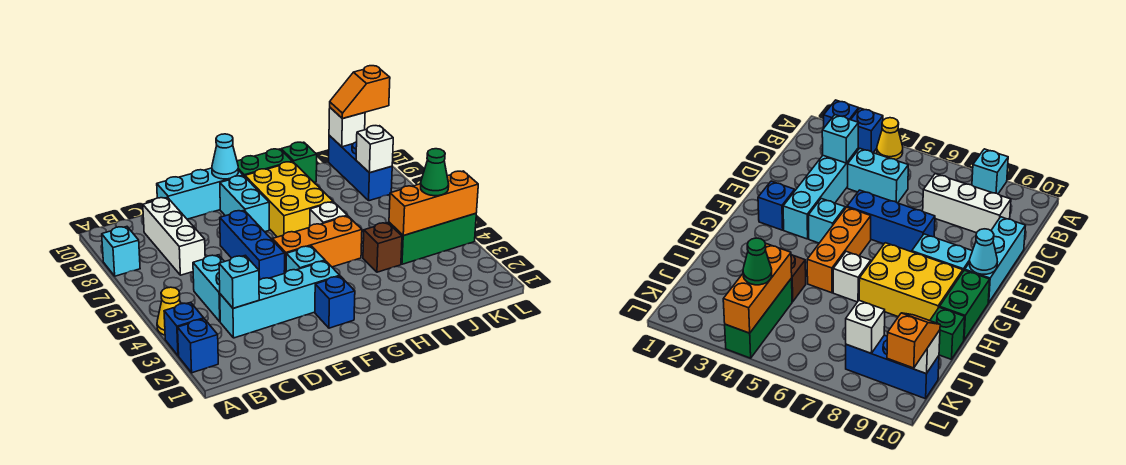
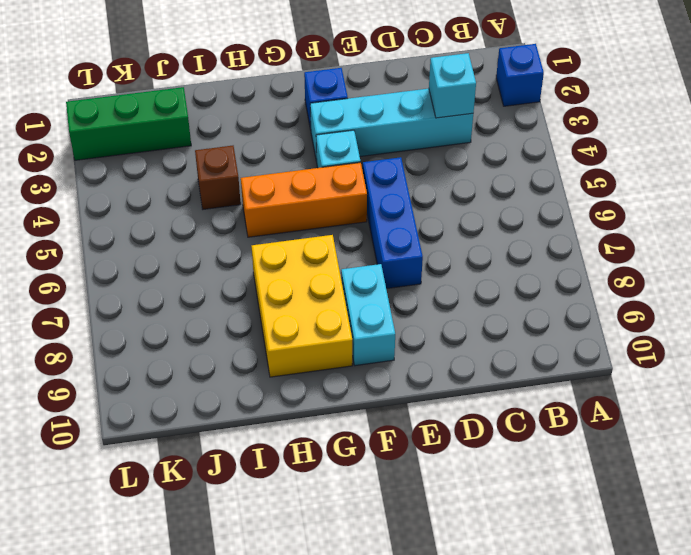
green 1x3 brick [66,87,191,160] -> green 1x3 brick moved to [389,213,476,264]
none -> blue 1x1 brick [164,302,204,356]
none -> yellow 1x1 cone [157,287,181,335]
none -> cyan 1x1 brick [102,227,140,276]

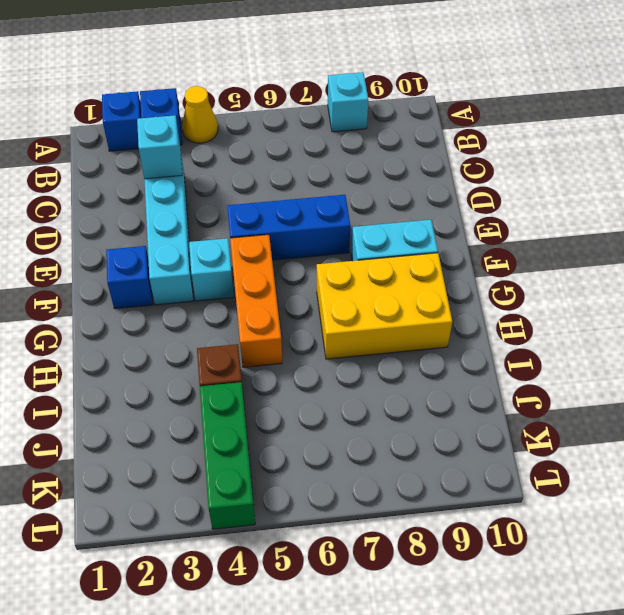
none -> cyan 1x2 brick [193,255,225,322]
none -> white 1x3 brick [143,197,205,275]
none -> cyan 1x3 brick [157,168,243,219]

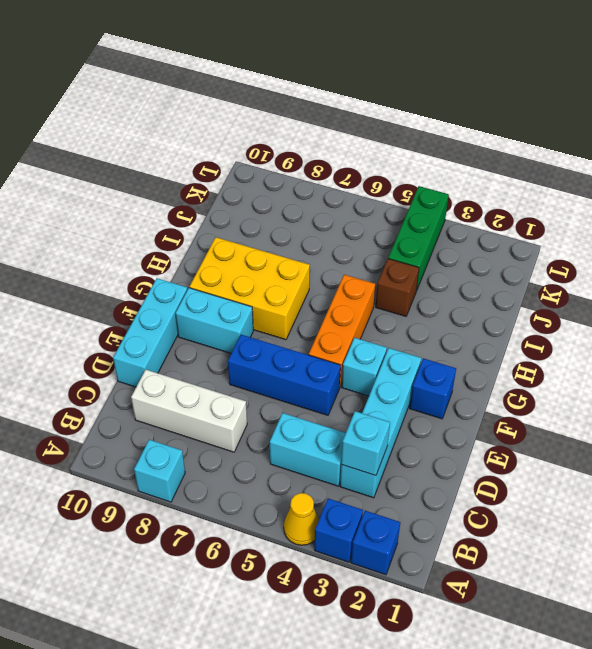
none -> green 1x2 brick [237,149,292,177]
none -> white 1x1 brick [310,202,347,226]
none -> green 1x1 brick [281,142,317,182]

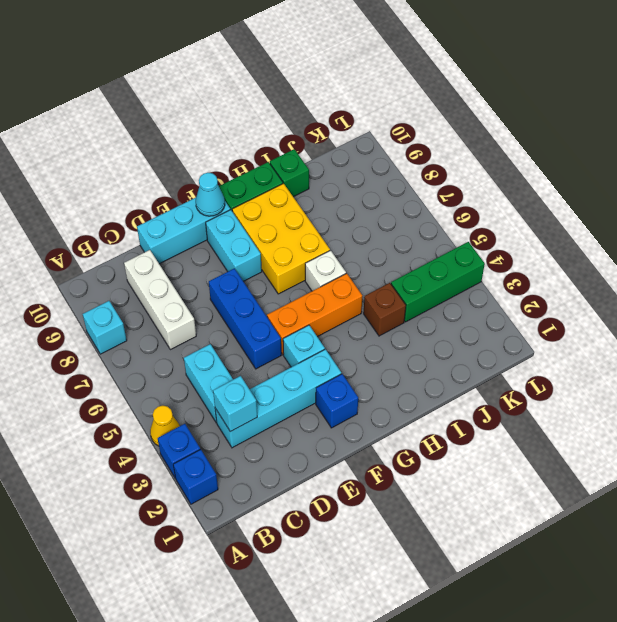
none -> blue 1x3 brick [329,136,392,201]
none -> orange 1x3 brick [389,171,478,236]
none -> white 1x1 brick [356,126,393,173]

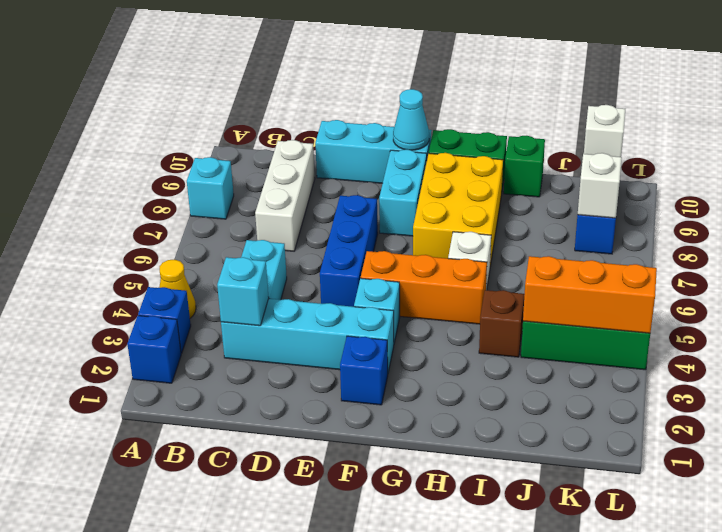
none -> green 1x1 cone [421,149,449,196]
none -> orange 1x2 slope [330,66,390,119]

